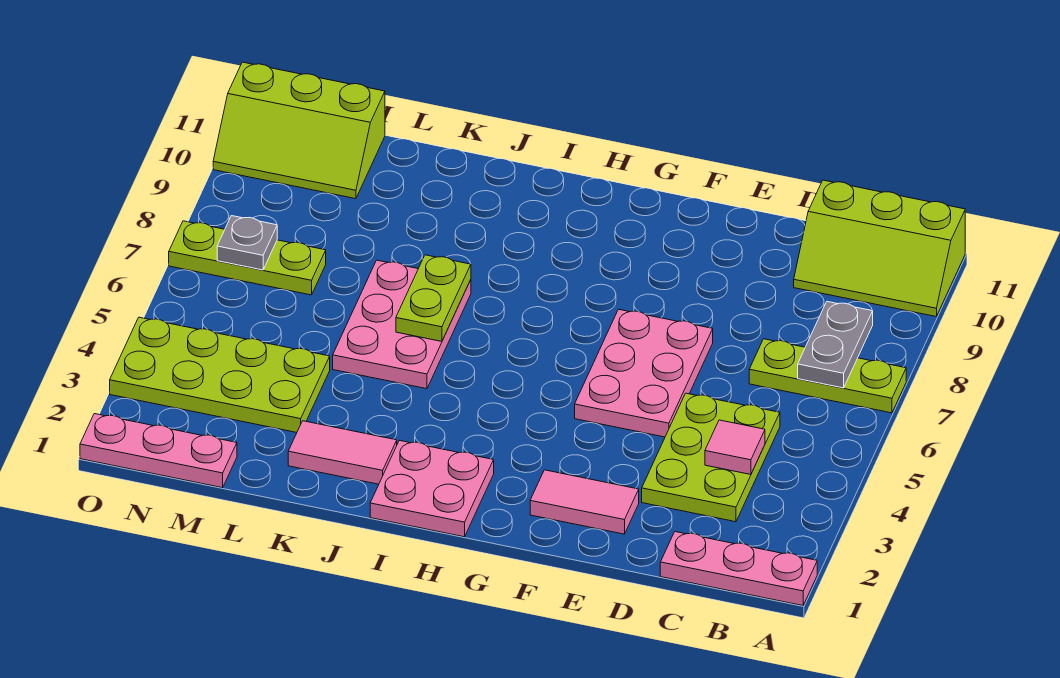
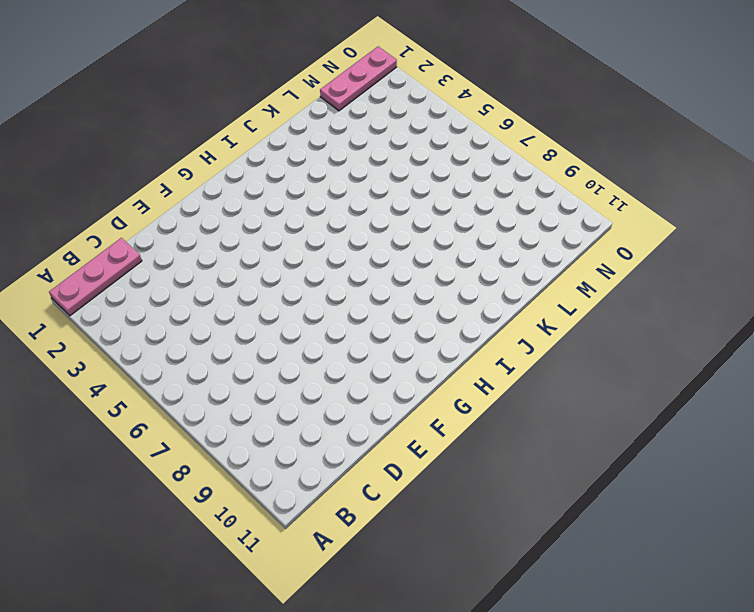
none -> lime 1x3 plate [749,339,906,413]
none -> lime 2x3 slope [794,180,965,316]
none -> lime 2x3 plate [642,393,780,522]

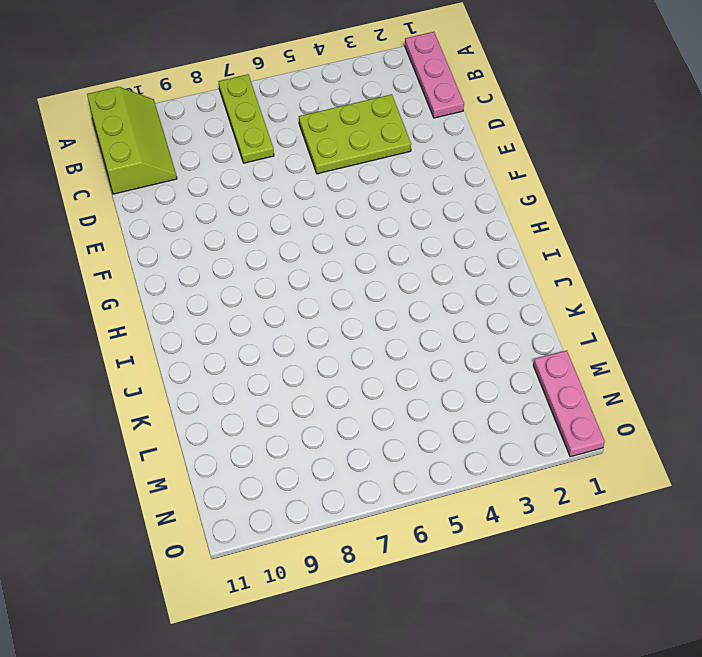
none -> pink 1x2 tile [530,470,639,534]
none -> pink 2x3 plate [575,309,713,437]
none -> pink 2x2 plate [370,440,494,537]

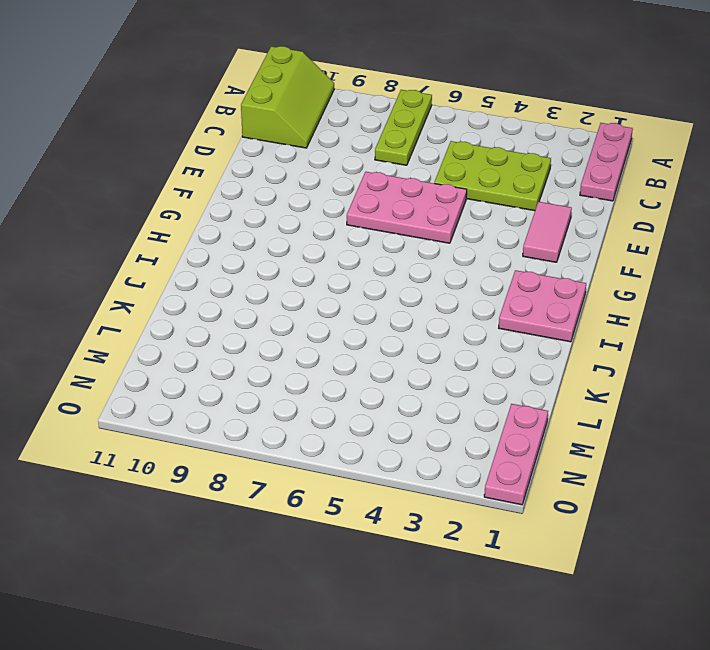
none -> pink 1x2 tile [288,421,397,484]
none -> pink 2x3 plate [333,260,471,389]
none -> lime 2x4 plate [110,317,330,433]

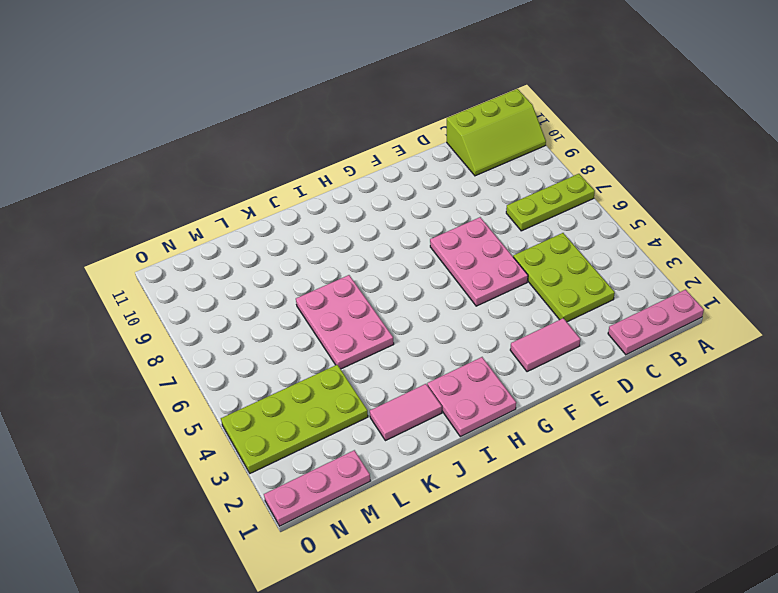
none -> lime 1x3 plate [169,221,326,295]
none -> lime 2x3 slope [213,62,385,199]
none -> grey 1x2 plate [798,302,873,388]

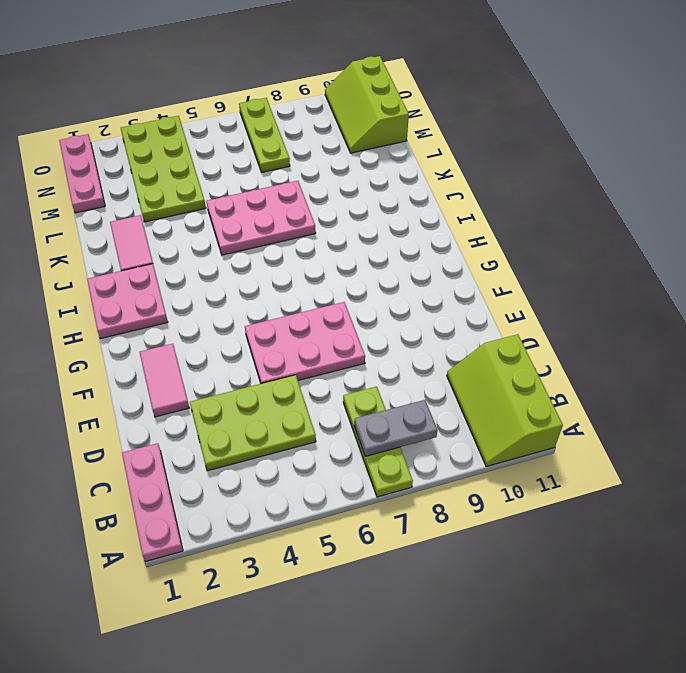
none -> pink 1x1 tile [705,420,765,475]
none -> lime 1x2 plate [396,255,471,341]
none -> grey 1x1 plate [217,216,277,270]

